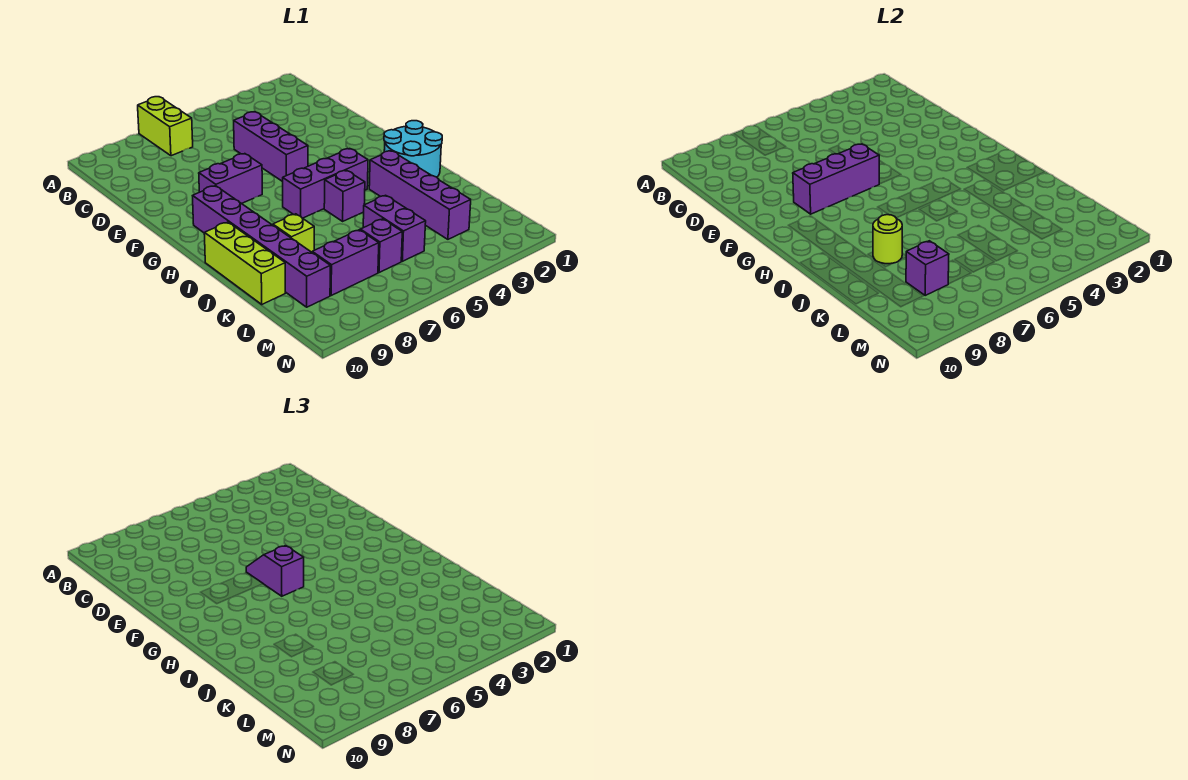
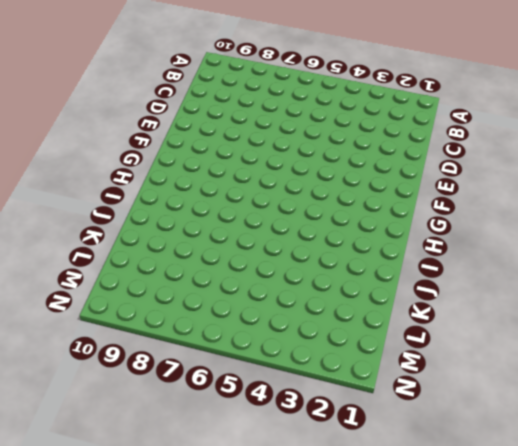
none -> lime 1x2 brick [138,97,193,156]
none -> purple 1x3 brick [234,112,308,182]
none -> purple 1x2 brick [199,154,262,204]

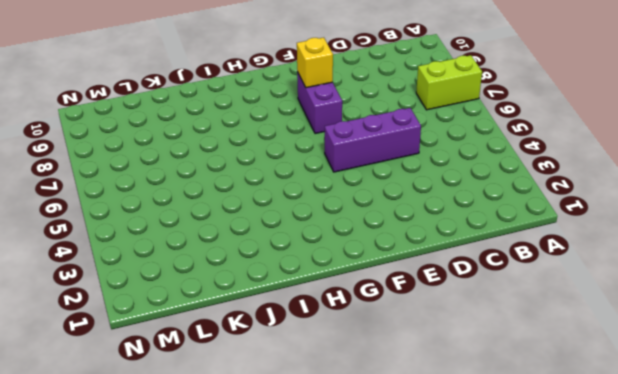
yellow 1x1 brick [297,38,333,88] -> purple 1x3 brick [793,144,879,214]
none -> purple 1x6 brick [193,186,330,307]
none -> cyan 2x2 round brick [384,121,442,177]
none -> purple 1x3 brick [283,149,368,218]

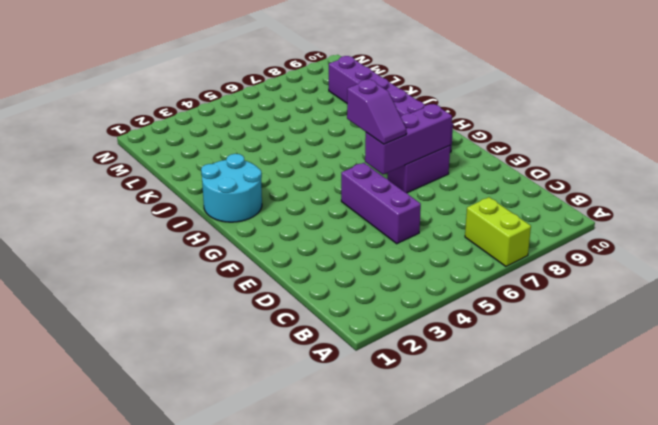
none -> purple 1x3 brick [283,149,368,218]
none -> purple 1x4 brick [369,151,471,239]
none -> purple 1x1 brick [324,170,365,221]

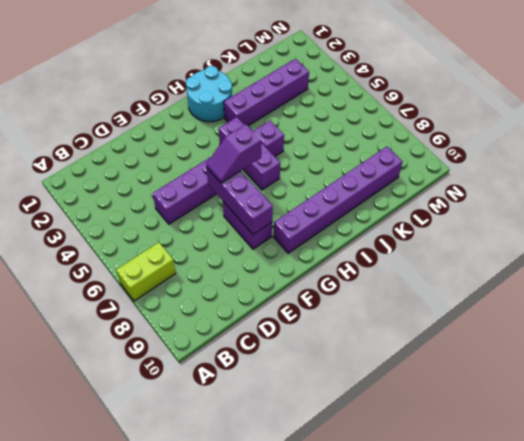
none -> lime 1x3 brick [204,222,285,304]
none -> lime 1x1 brick [273,214,314,252]
none -> purple 1x2 brick [363,195,426,261]

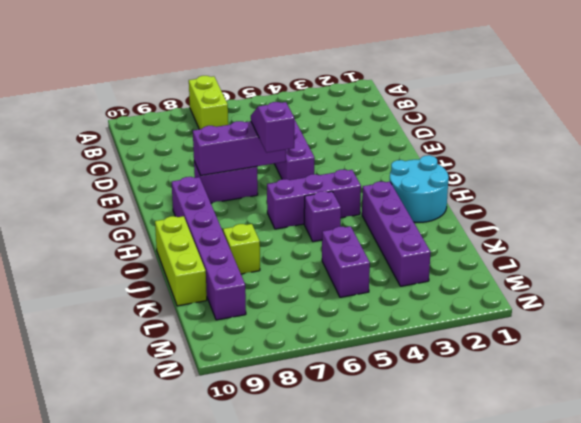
none -> purple 1x1 brick [360,219,402,273]
none -> purple 1x2 brick [312,230,379,295]
none -> lime 1x1 round brick [873,215,902,264]

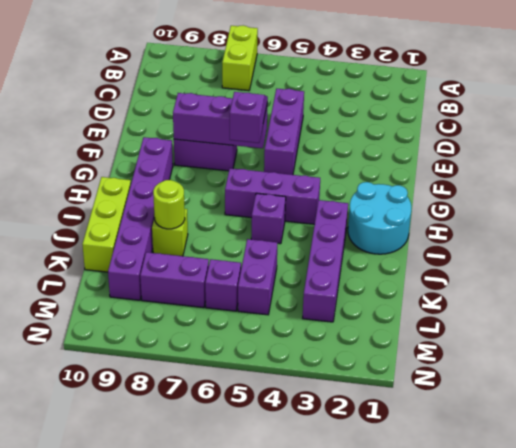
none -> purple 1x1 brick [906,241,949,295]

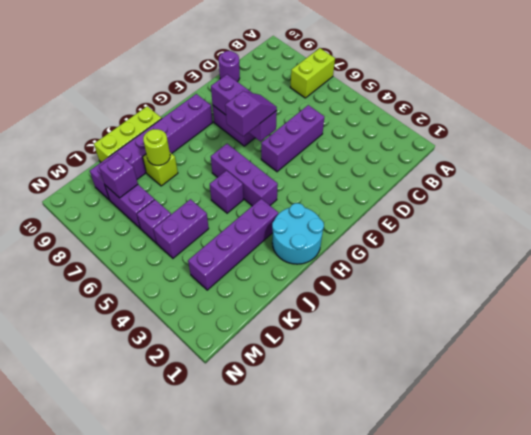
purple 1x1 round brick [219,51,240,82] -> none

